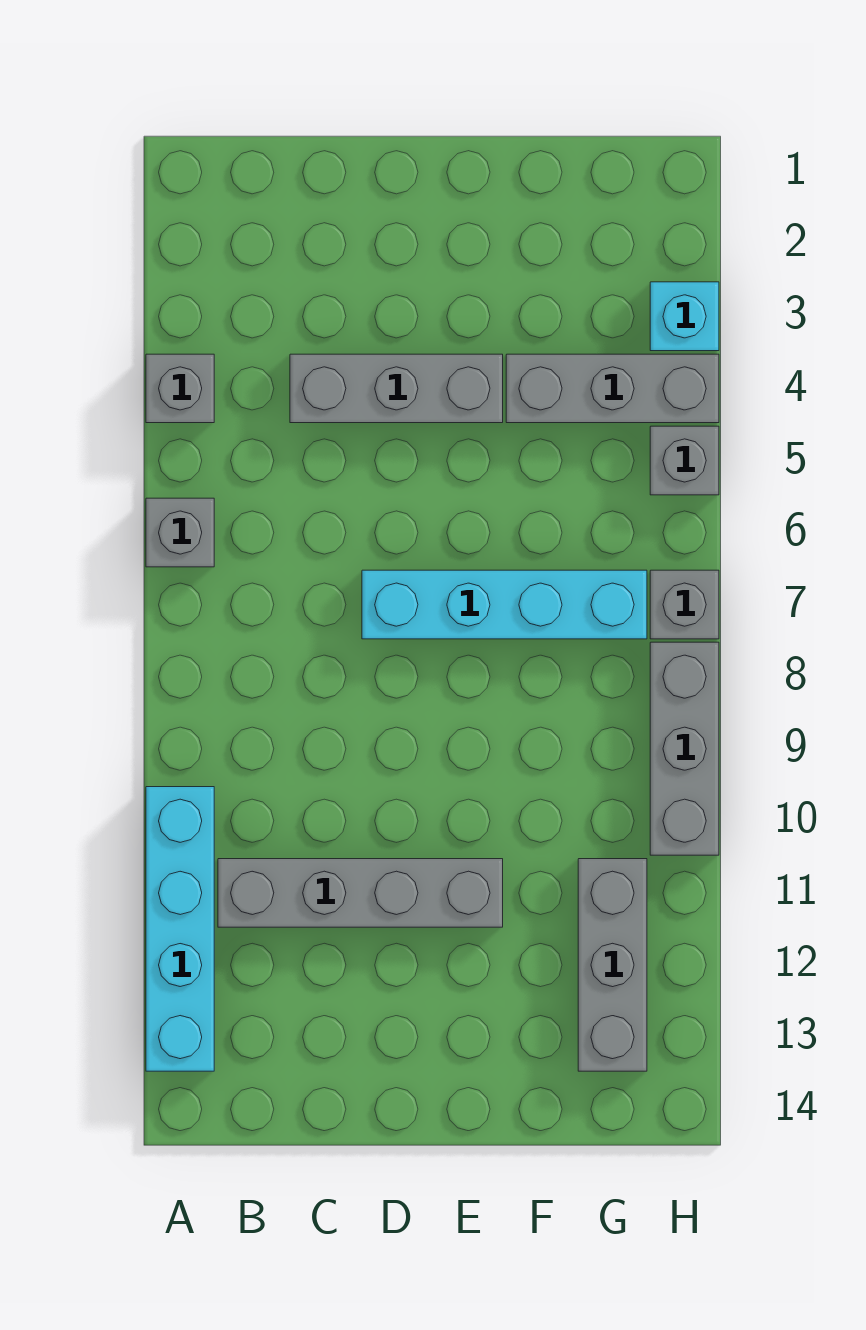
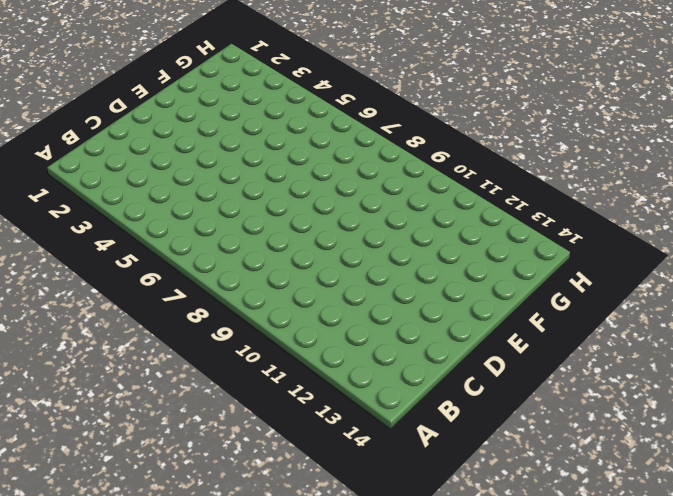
none -> grey 1x1 brick [146,354,214,423]
none -> grey 1x1 brick [146,498,214,567]
none -> cyan 1x4 brick [146,787,214,1071]

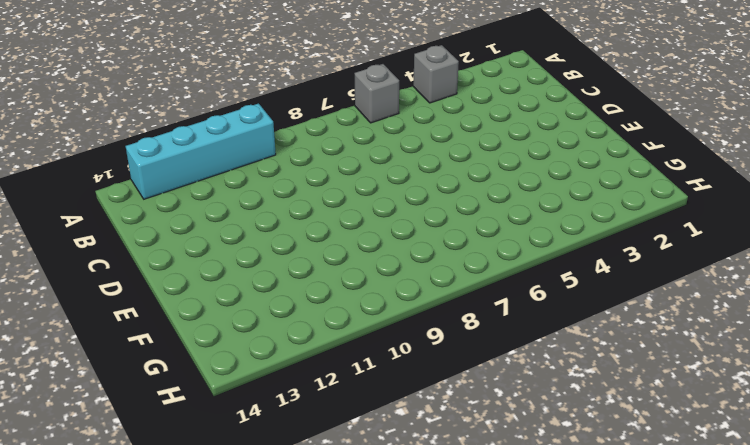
none -> grey 1x4 brick [218,859,503,927]
none -> grey 1x3 brick [290,354,503,423]
none -> cyan 1x4 brick [362,570,647,639]

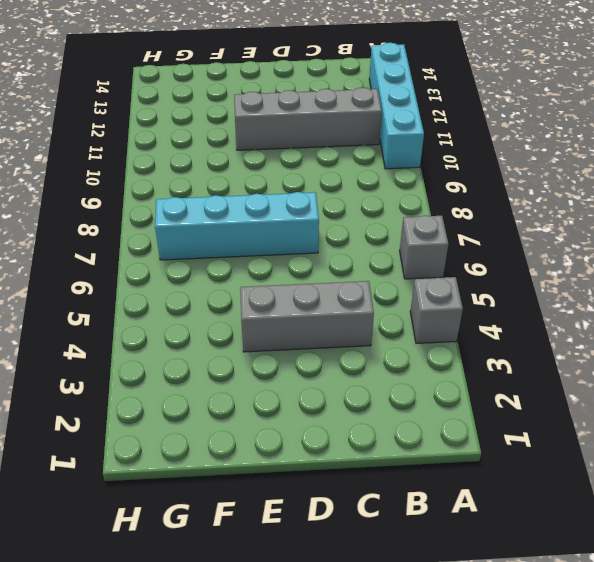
none -> grey 1x3 brick [506,354,719,423]
none -> grey 1x3 brick [578,859,647,1071]
none -> cyan 1x1 brick [650,282,719,351]

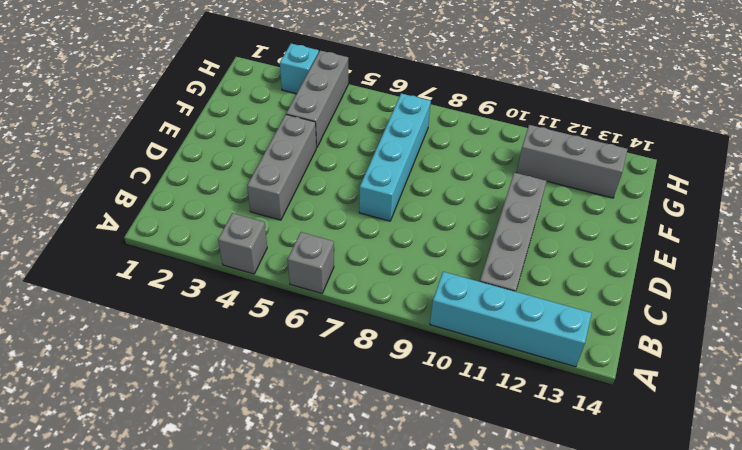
none -> grey 1x1 brick [650,426,719,495]
none -> grey 1x1 brick [650,570,719,639]
none -> grey 1x3 brick [650,642,719,855]

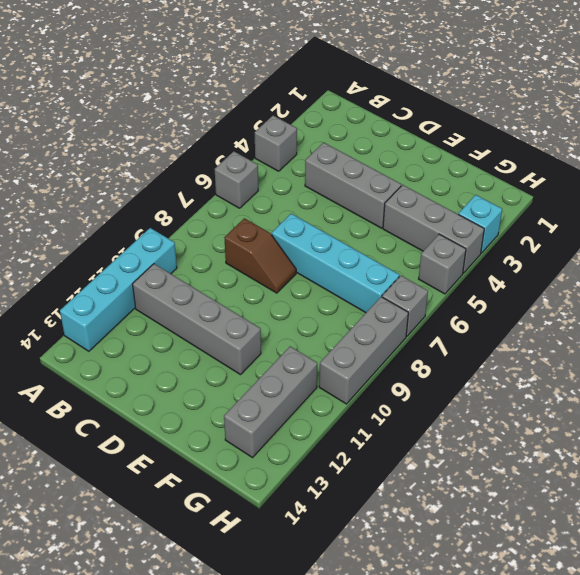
brown 1x2 slope [224,218,296,293] -> none

